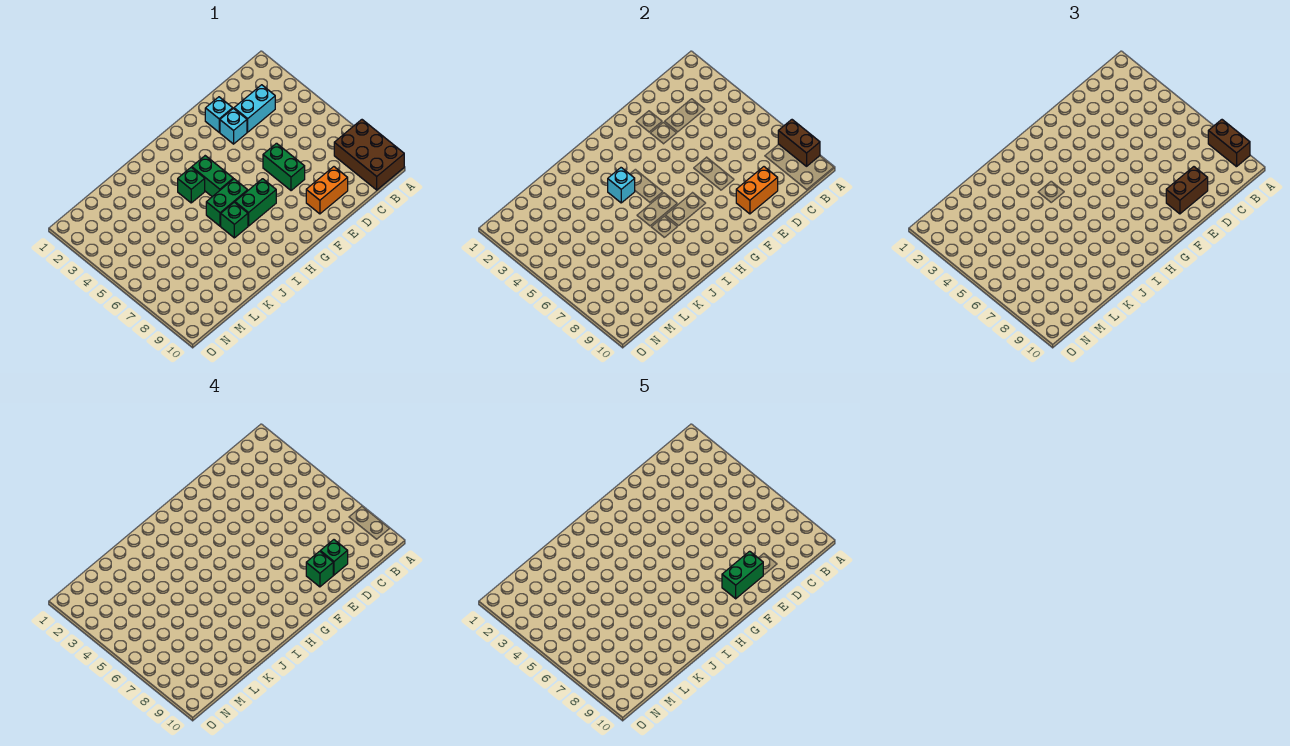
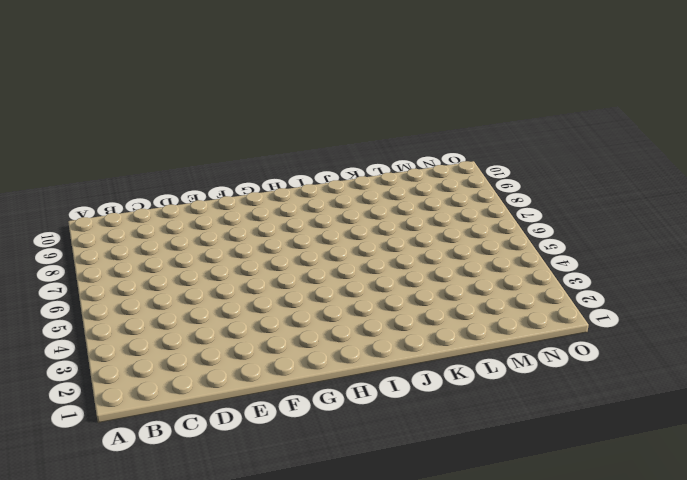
none -> brown 2x3 brick [334,120,404,190]
none -> cyan 1x2 brick [234,85,275,132]
none -> orange 1x2 brick [306,167,348,214]

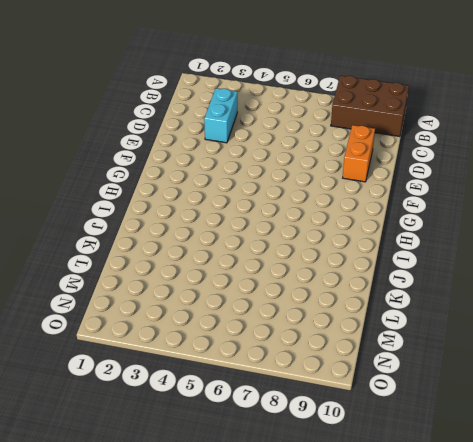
none -> cyan 1x1 brick [205,97,233,132]
none -> cyan 1x1 brick [220,108,247,144]
none -> green 1x2 brick [263,143,305,191]

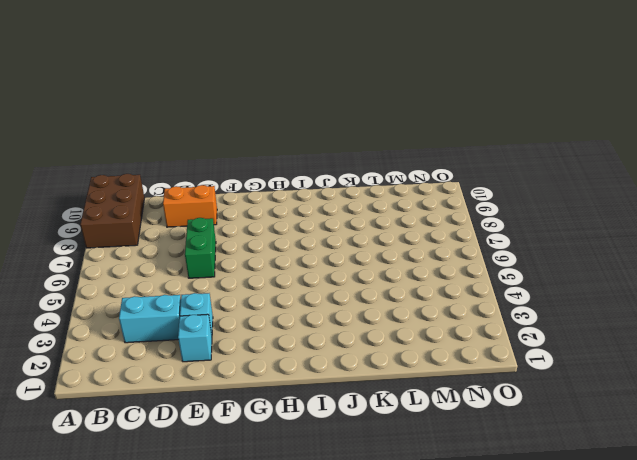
none -> green 1x2 brick [235,179,276,226]
none -> green 1x2 brick [192,156,233,197]
none -> green 1x2 brick [206,179,248,226]

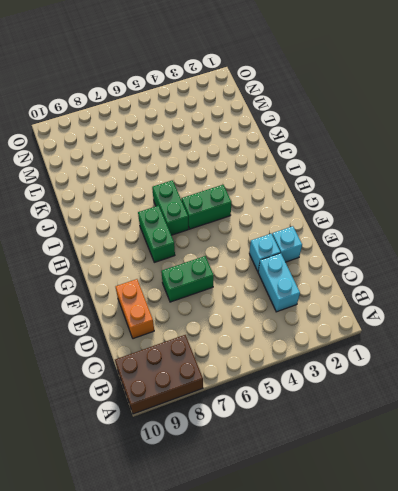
none -> green 1x1 brick [178,167,205,203]
none -> green 1x1 brick [221,202,248,238]
none -> brown 1x2 brick [778,120,820,166]

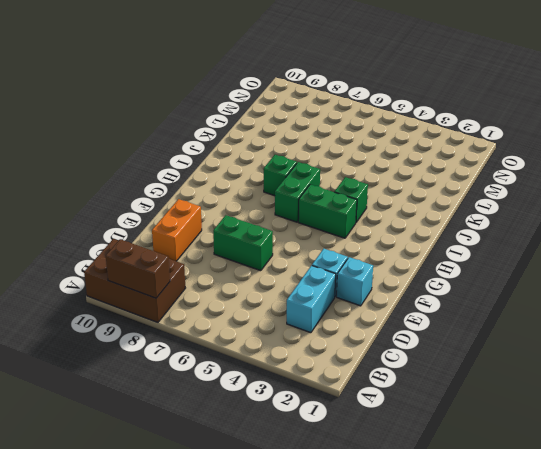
none -> green 1x2 brick [235,179,276,226]
none -> orange 1x2 brick [736,167,778,214]
none -> cyan 1x1 brick [608,168,635,203]

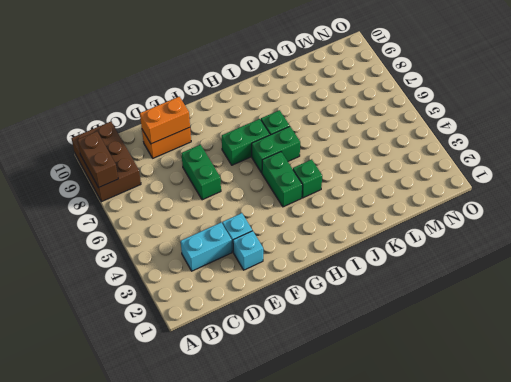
none -> cyan 1x1 brick [608,168,635,203]
none -> brown 1x2 brick [1208,120,1250,167]
none -> brown 1x2 brick [1166,167,1208,214]

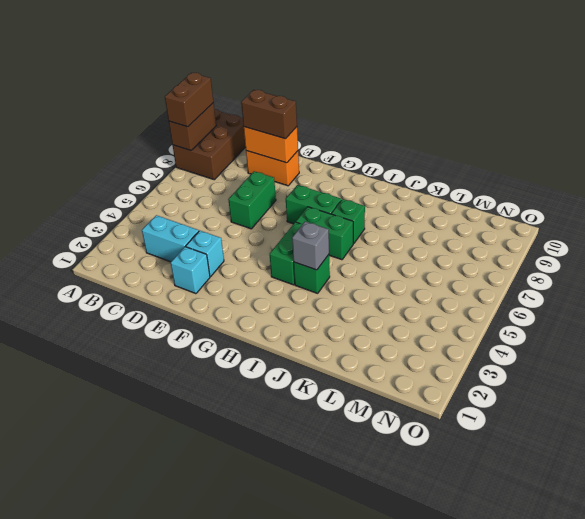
grey 1x1 brick [292,222,329,270] -> cyan 1x1 brick [608,168,635,203]
none -> green 1x1 brick [320,540,348,575]
none -> green 1x1 brick [306,551,333,587]
none -> green 1x2 brick [722,551,763,599]

